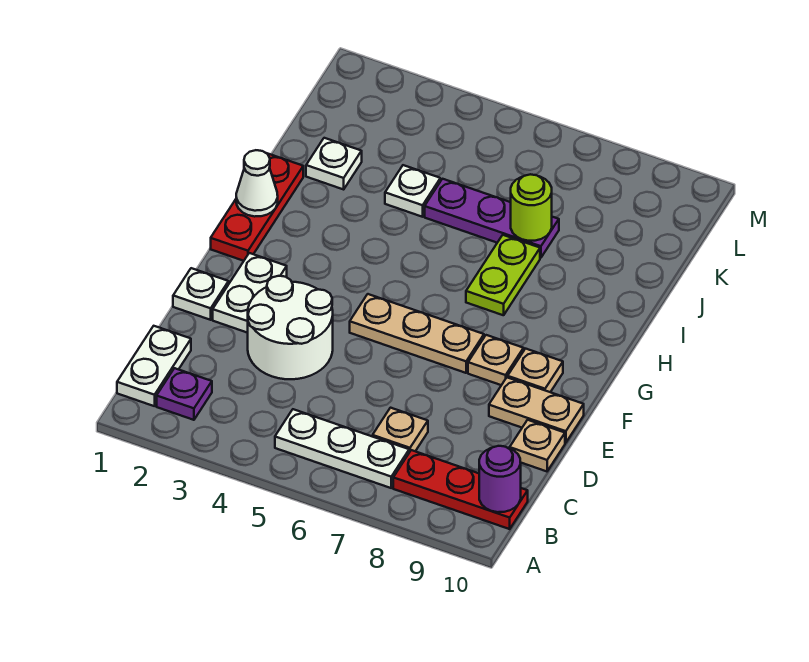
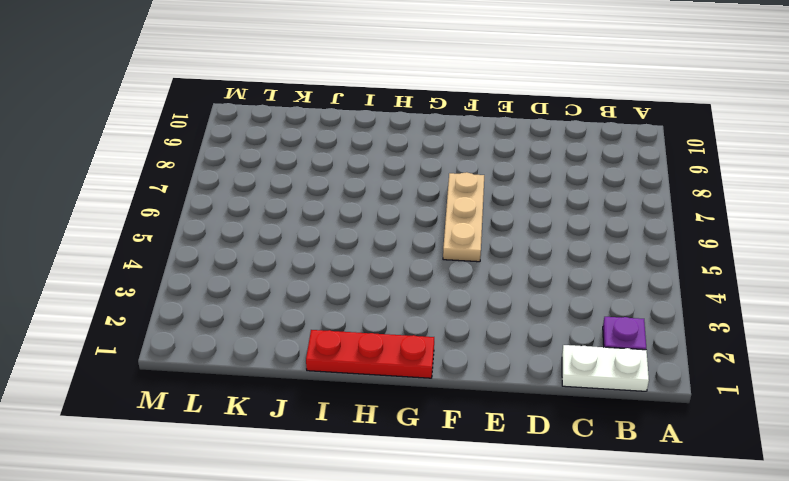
none -> white 1x3 plate [275,409,409,488]
none -> red 1x3 plate [393,450,528,529]
none -> tan 1x1 plate [373,408,428,452]

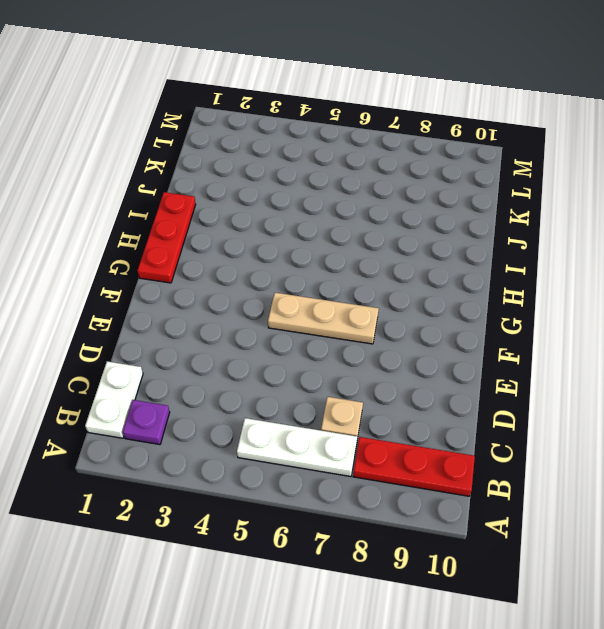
none -> white 2x2 round brick [248,276,333,379]
none -> tan 1x1 plate [510,420,565,471]
none -> white 1x1 plate [173,268,229,320]

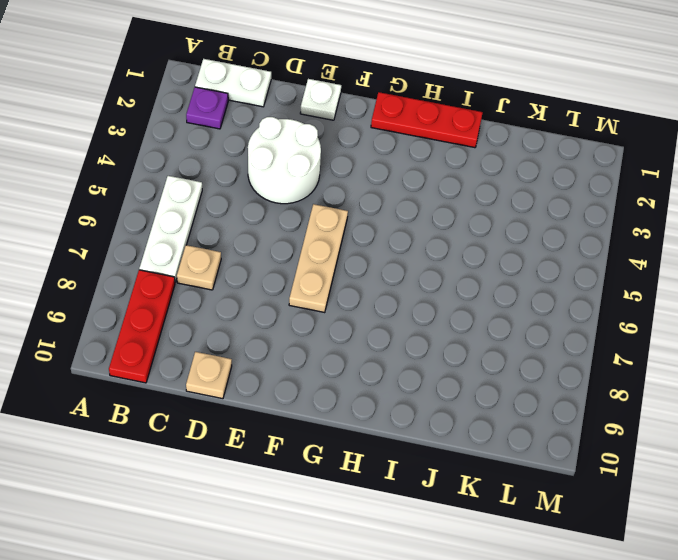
none -> white 1x2 plate [213,253,287,333]
none -> tan 1x2 plate [489,377,584,443]
none -> tan 1x1 plate [468,335,524,385]

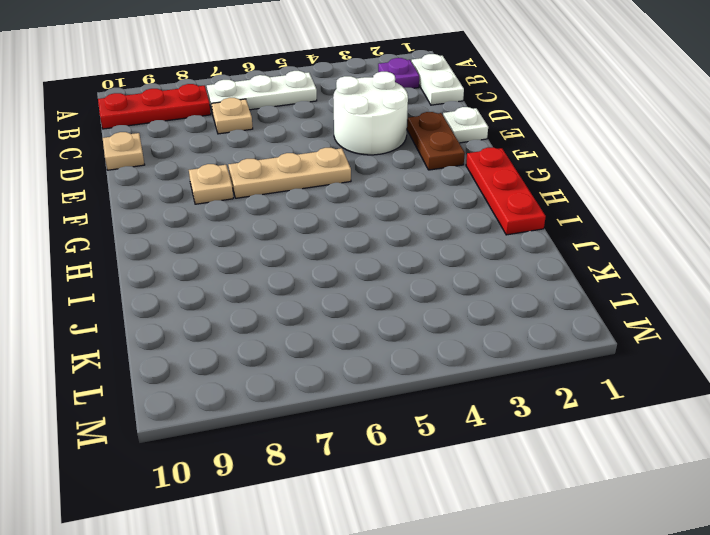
brown 1x2 plate [407,112,465,170] -> white 1x2 plate [213,253,287,333]
none -> tan 1x2 plate [489,377,584,443]
none -> tan 1x1 plate [508,349,563,392]
none -> lime 1x2 plate [466,235,540,315]

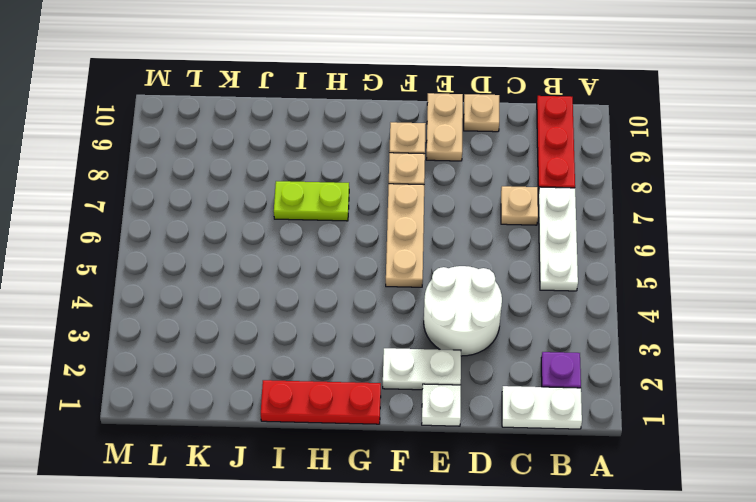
none -> white 1x1 plate [306,138,362,189]
none -> white 1x1 plate [385,165,440,217]
none -> purple 1x3 plate [425,179,559,258]

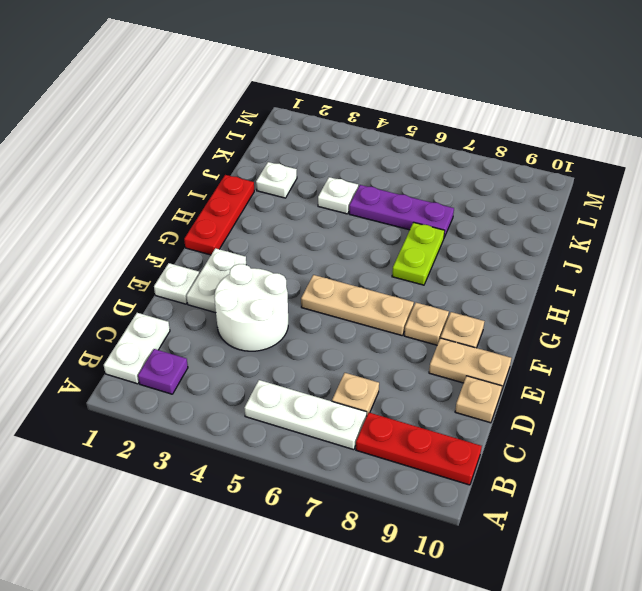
none -> purple 1x1 round brick [479,446,521,512]
none -> white 1x1 cone [236,150,278,217]
none -> lime 1x1 round brick [511,174,552,241]

